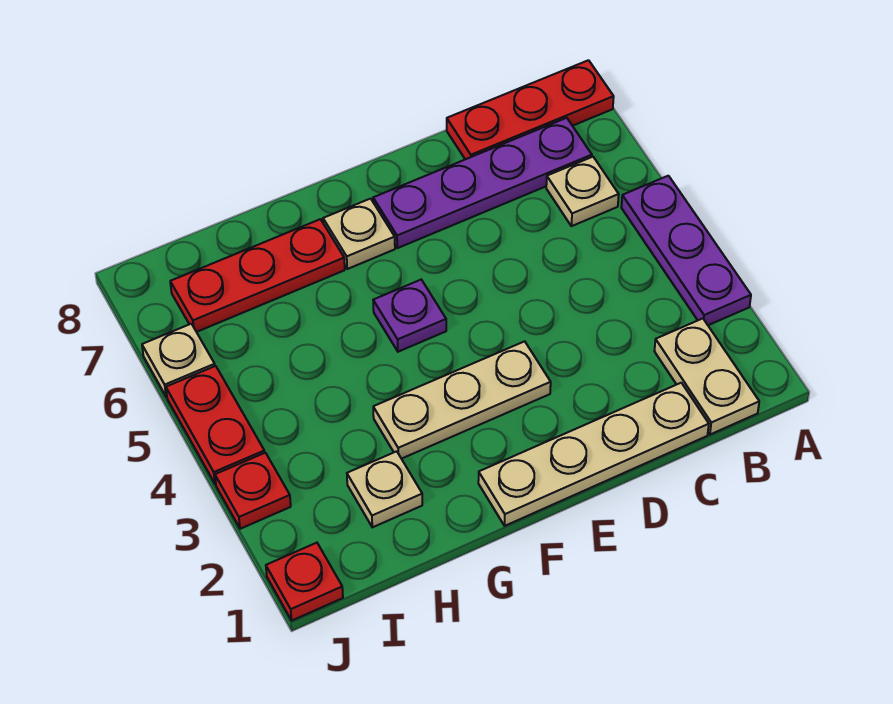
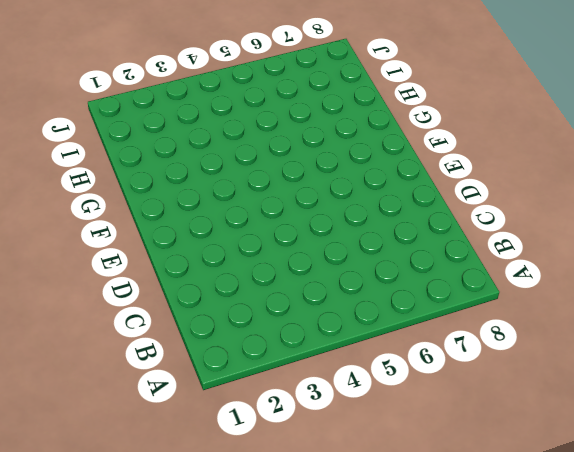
none -> purple 1x3 plate [621,176,751,325]
none -> red 1x3 plate [447,60,614,159]
none -> tan 1x2 plate [654,319,759,435]

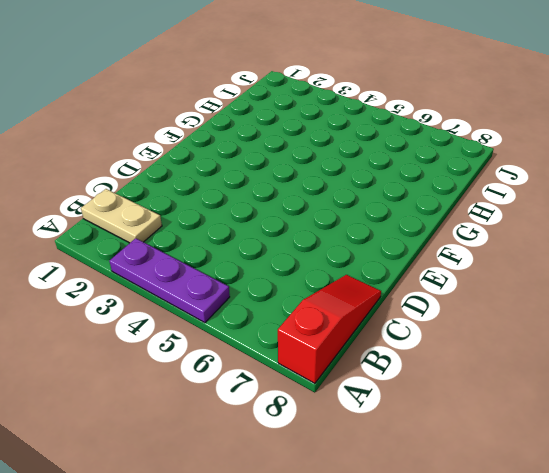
red 1x3 slope [278,275,381,383] -> red 1x3 plate [447,60,614,159]
none -> tan 1x1 plate [546,157,619,226]
none -> purple 1x4 plate [373,118,592,248]
none -> tan 1x4 plate [478,383,709,526]

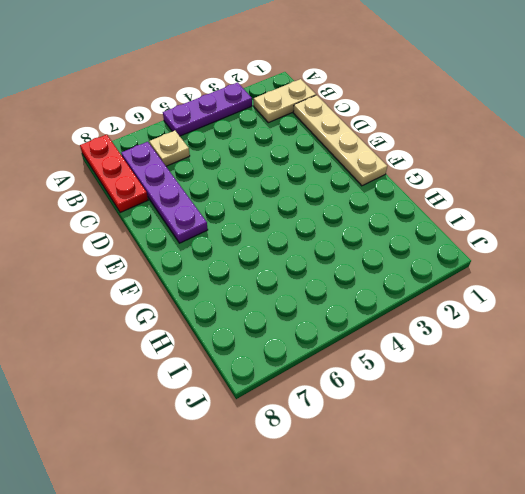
none -> tan 1x3 plate [373,341,551,459]
none -> purple 1x1 plate [373,280,446,352]
none -> tan 1x1 plate [323,199,395,269]

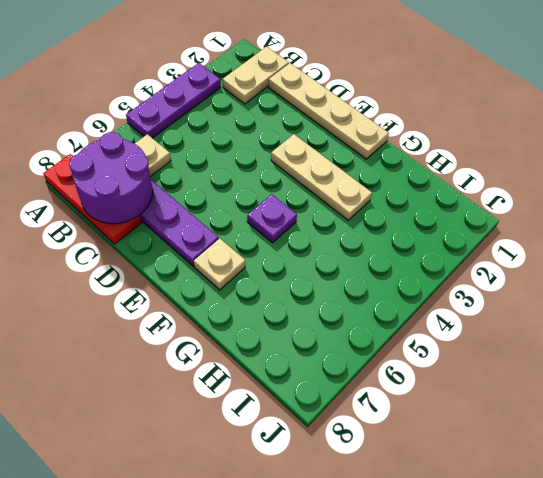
purple 2x2 round brick [69,132,153,224] -> none
none -> red 1x3 plate [170,219,345,332]
none -> tan 1x1 plate [347,451,422,527]
none -> red 1x1 plate [266,543,343,620]

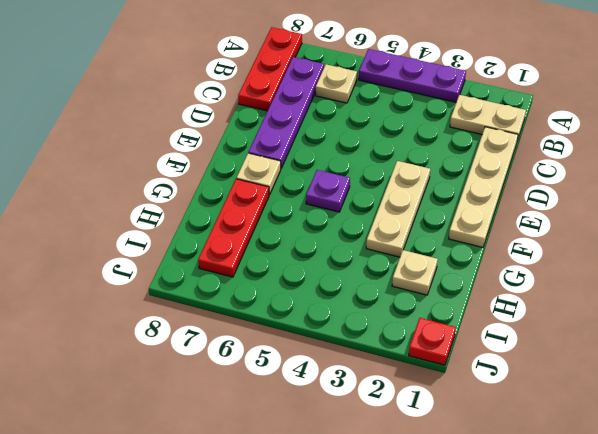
none -> red 1x1 plate [215,453,291,529]
none -> red 1x2 plate [166,366,265,484]
none -> tan 1x1 plate [142,324,215,397]

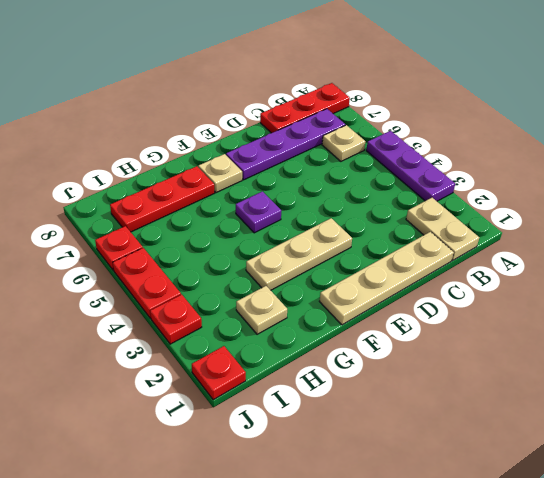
red 1x1 plate [95,226,143,270] -> tan 1x1 plate [142,324,215,397]

